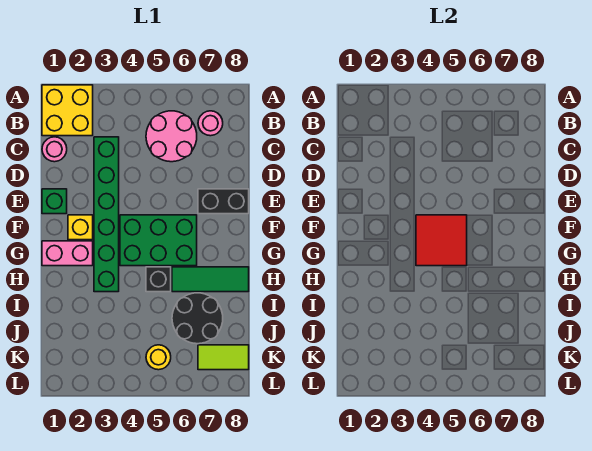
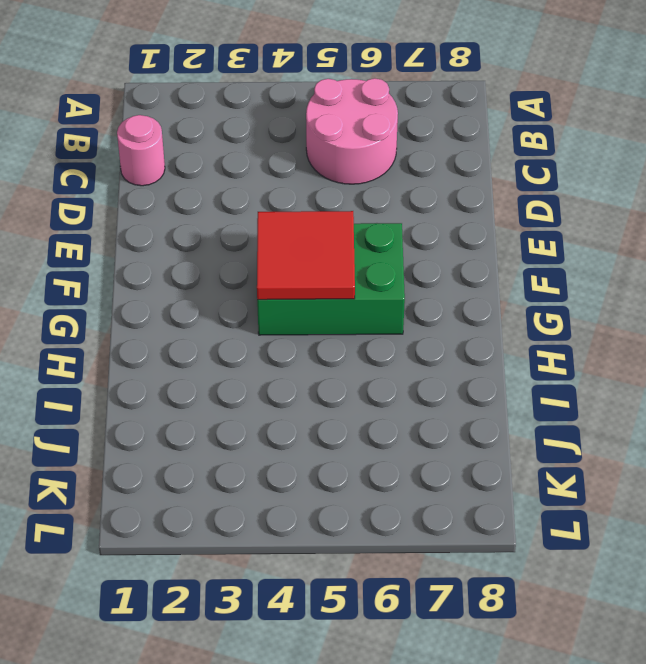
none -> yellow 2x2 brick [42,85,93,136]
none -> pink 1x1 round brick [198,111,223,136]
none -> green 1x6 brick [94,137,119,292]

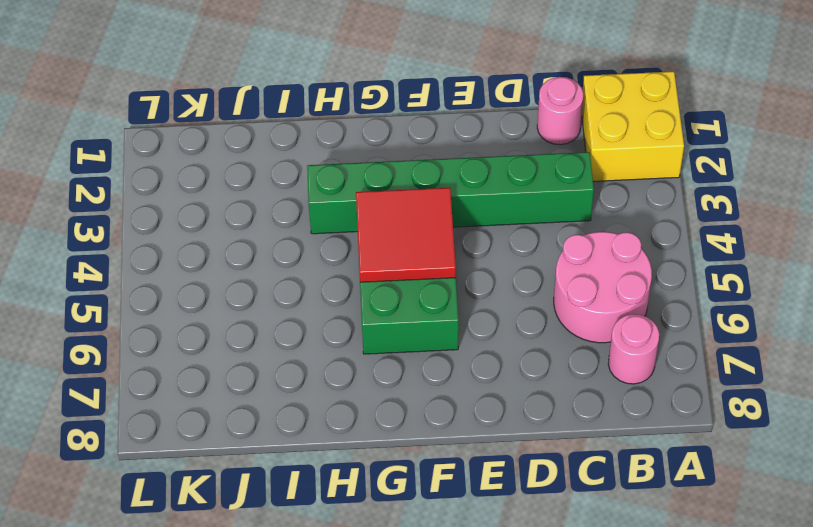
none -> green 1x1 brick [42,189,67,214]
none -> black 1x2 brick [198,189,249,214]
none -> yellow 1x1 brick [68,215,93,240]

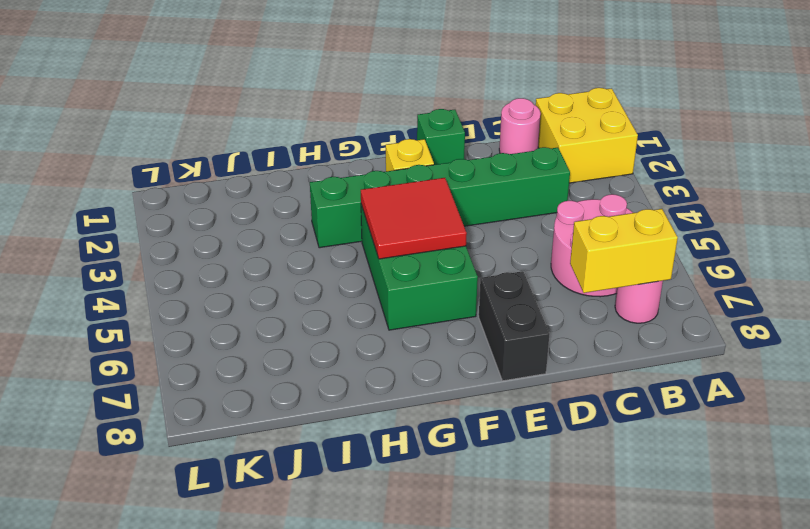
yellow 1x2 brick [570,209,678,293] -> none
none -> pink 1x2 brick [42,241,93,266]
none -> black 1x1 brick [146,267,171,292]
none -> green 1x3 tile [172,267,249,292]

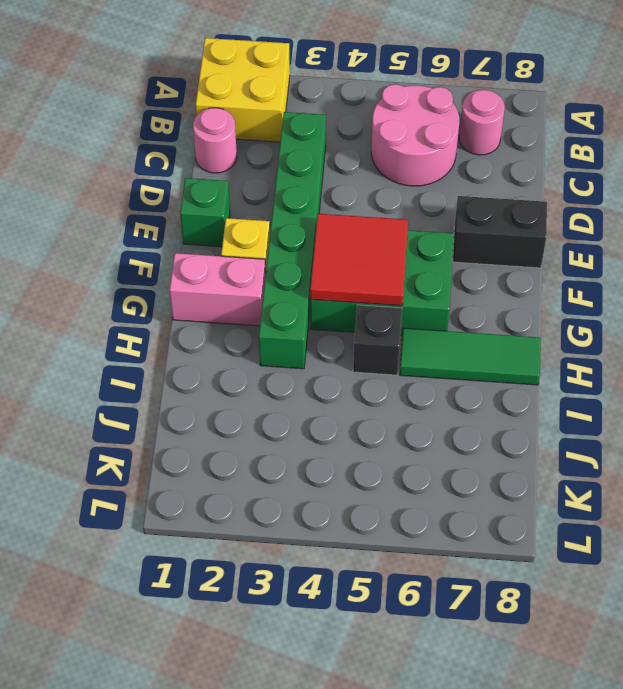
none -> black 2x2 round brick [172,293,223,344]
none -> yellow 1x1 round brick [146,345,171,370]
none -> lime 1x2 tile [198,345,249,370]

